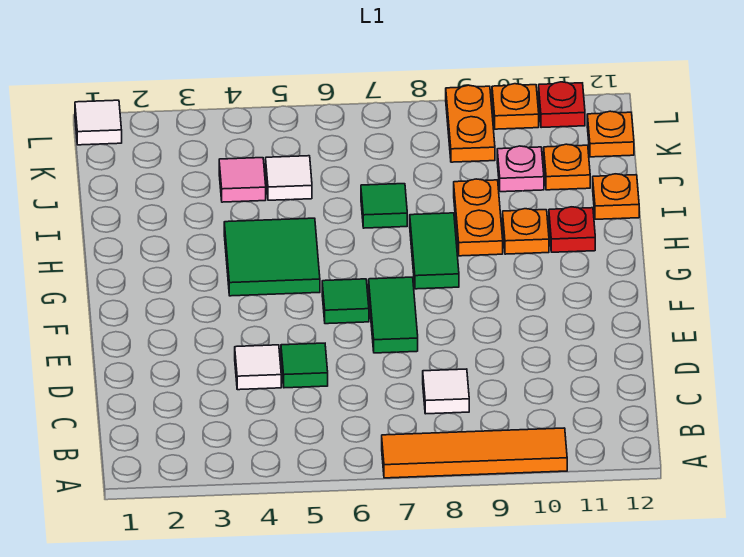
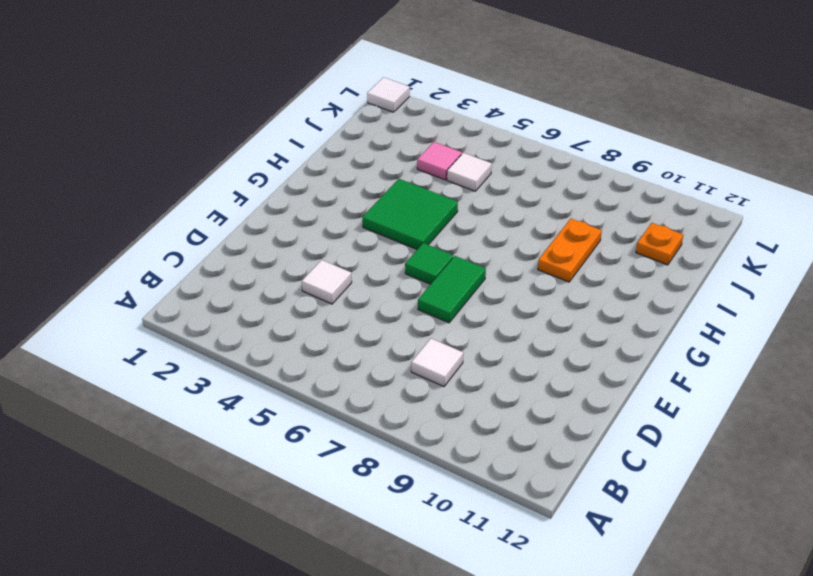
none -> orange 1x4 tile [382,428,567,478]
none -> green 1x1 tile [281,343,328,388]
none -> green 1x2 tile [410,213,459,289]

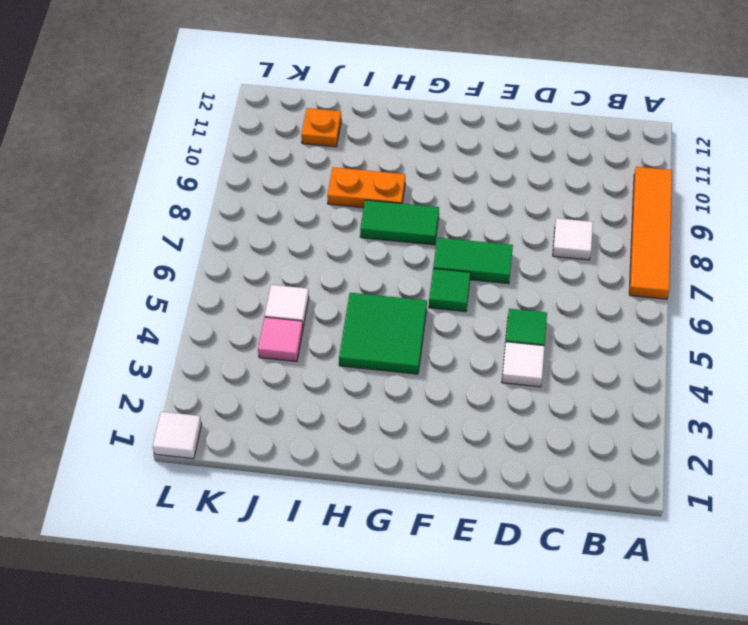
none -> orange 1x1 plate [503,209,549,254]
none -> red 1x1 plate [549,207,595,252]
none -> green 1x1 tile [361,184,407,228]

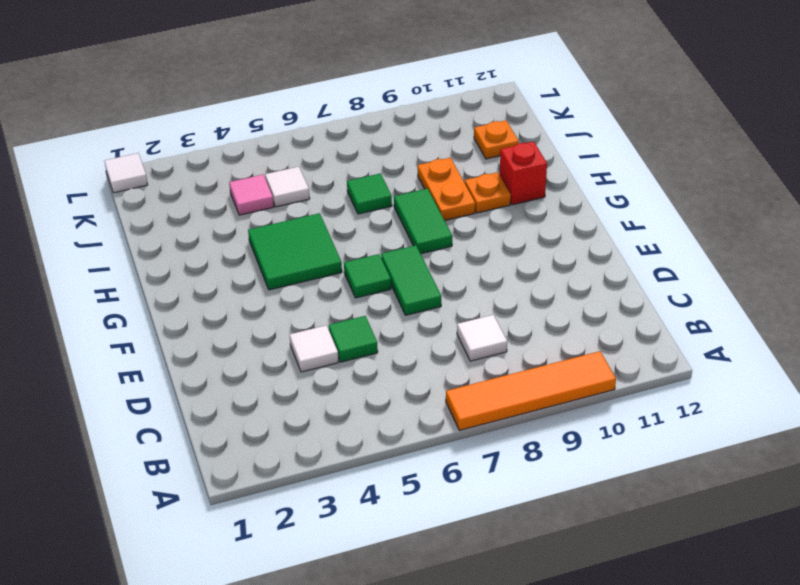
red 1x1 brick [500,142,547,205] -> red 1x1 plate [549,207,595,252]
none -> orange 1x1 plate [593,174,639,219]
none -> pink 1x1 plate [497,146,544,192]
none -> orange 1x2 plate [446,85,495,162]

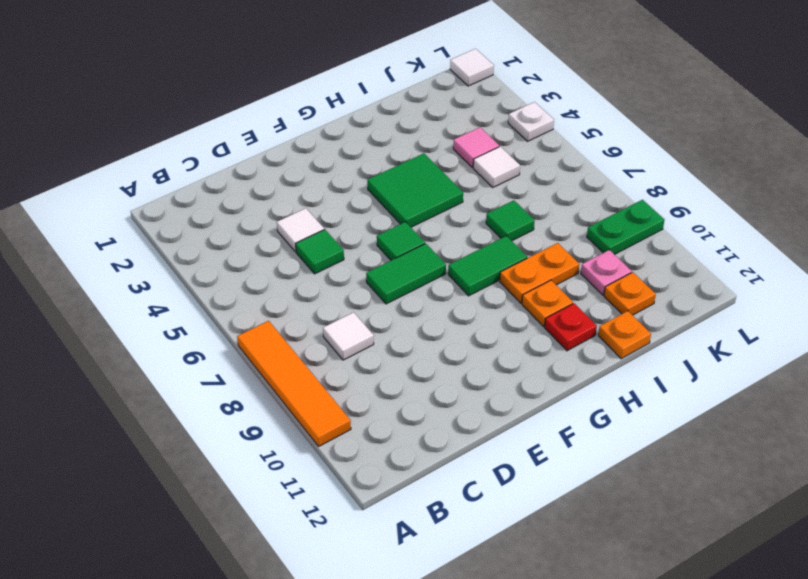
green 1x2 plate [587,200,664,255] -> orange 1x2 plate [446,85,495,162]
white 1x1 plate [508,102,554,141] -> none
none -> orange 1x1 plate [587,111,634,157]
none -> orange 1x1 plate [492,84,539,129]
none -> red 1x1 plate [539,82,585,128]

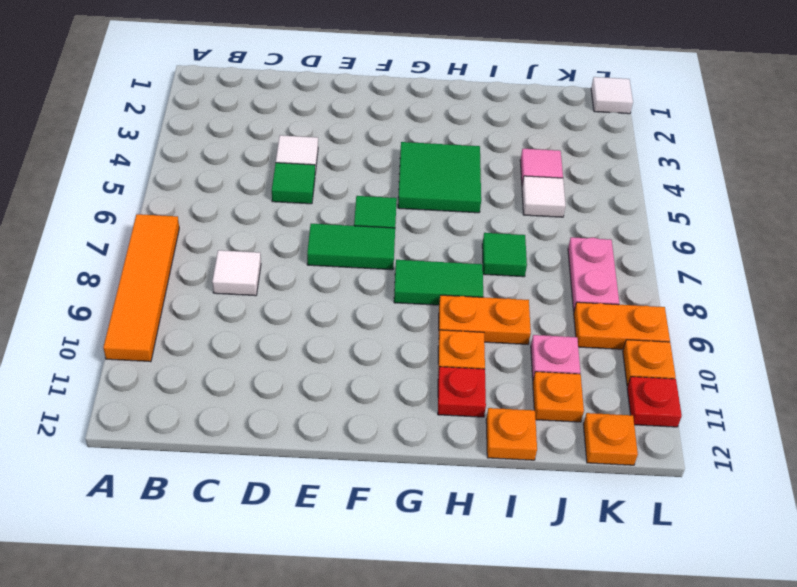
pink 1x2 plate [568,237,619,311] -> none

